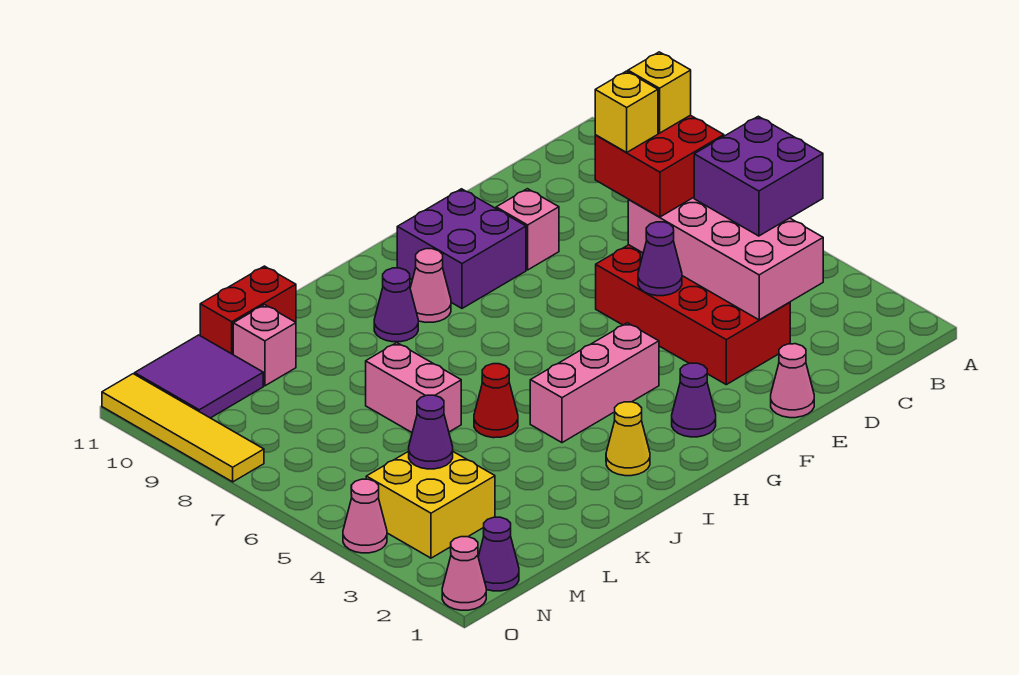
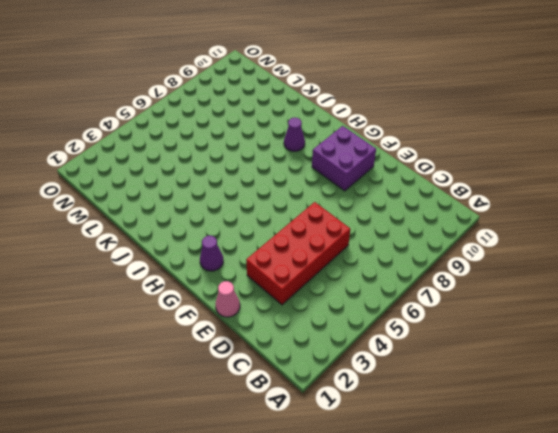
none -> pink 1x1 brick [496,189,559,270]
none -> pink 1x3 brick [530,323,659,443]
none -> pink 1x1 cone [410,249,451,322]

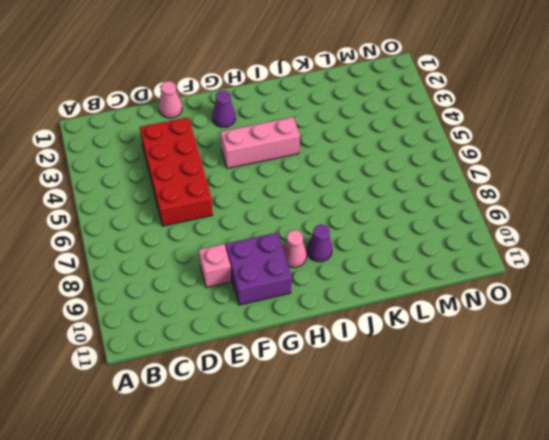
none -> yellow 1x1 cone [606,402,650,476]
none -> red 1x1 cone [474,364,518,438]
none -> pink 1x2 brick [366,343,461,432]

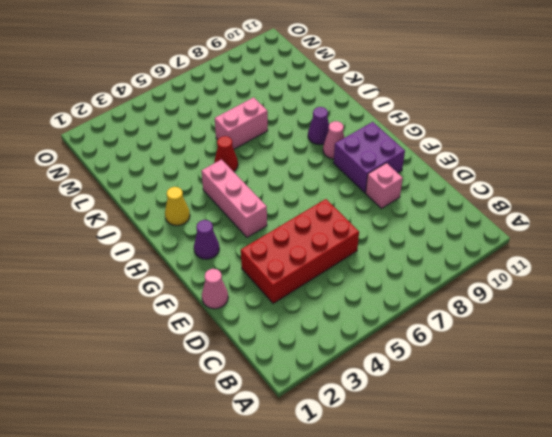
none -> red 1x2 brick [200,266,296,354]
none -> pink 1x1 brick [233,305,296,386]
none -> yellow 2x2 brick [366,451,495,558]

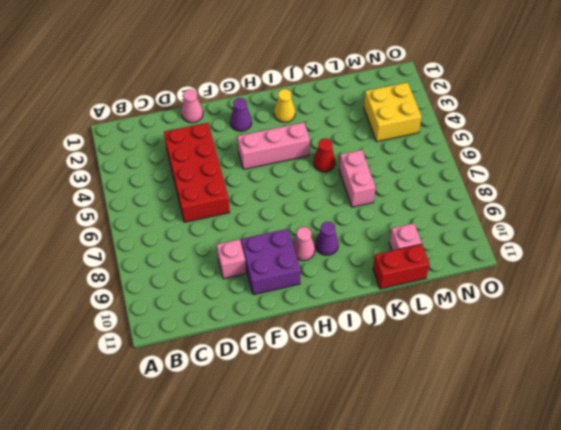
none -> purple 2x2 tile [135,335,263,418]
none -> purple 1x1 cone [478,517,519,591]
none -> pink 1x1 cone [442,537,486,610]

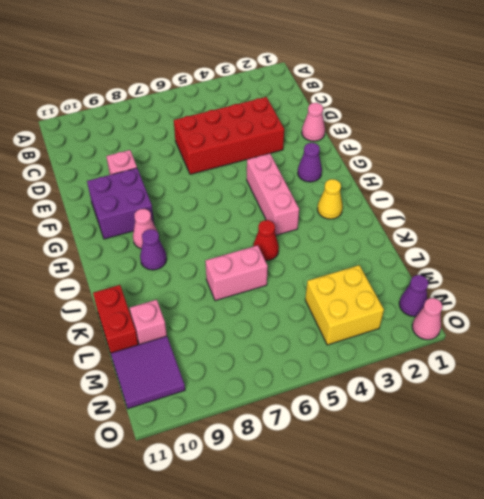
none -> pink 1x1 cone [343,479,387,553]
none -> yellow 1x4 tile [102,374,264,482]
none -> pink 2x4 brick [628,197,823,320]

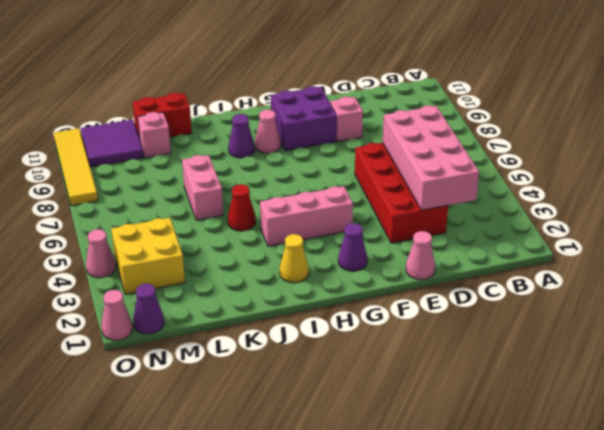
none -> purple 1x1 cone [638,222,682,296]
none -> purple 1x1 cone [409,395,453,469]
none -> purple 2x2 brick [694,116,823,236]

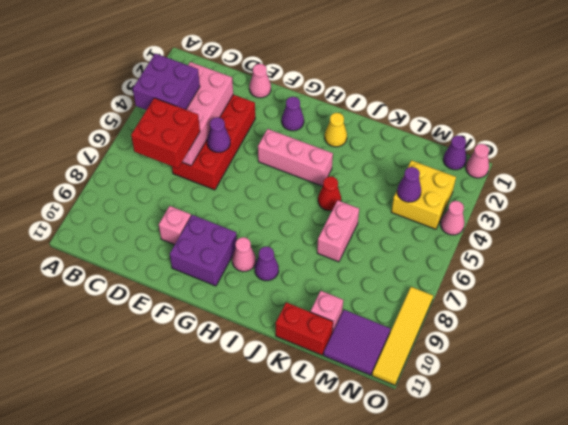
none -> yellow 1x1 brick [628,52,691,133]
none -> yellow 1x1 brick [595,71,658,153]

